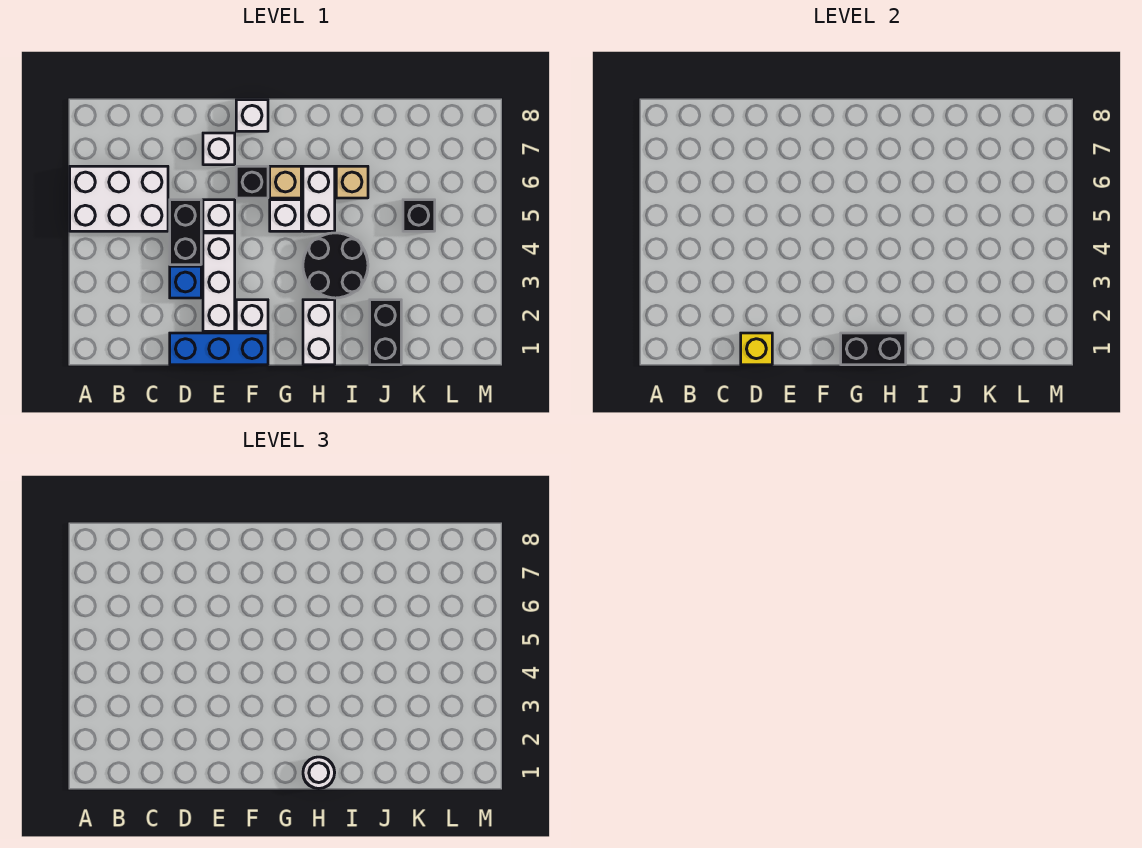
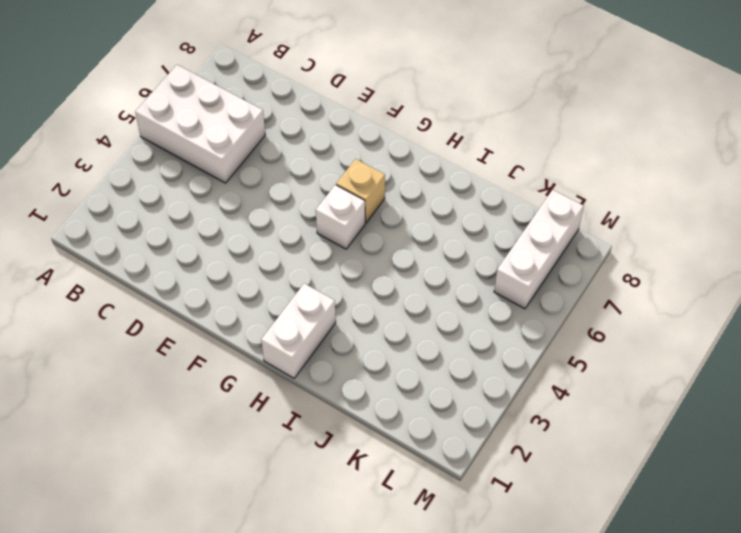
white 1x3 brick [494,190,584,309] -> white 1x3 brick moved to [203,233,235,331]
none -> blue 1x3 brick [170,333,268,365]
none -> blue 1x1 brick [170,266,201,298]
none -> black 1x2 brick [170,200,201,265]

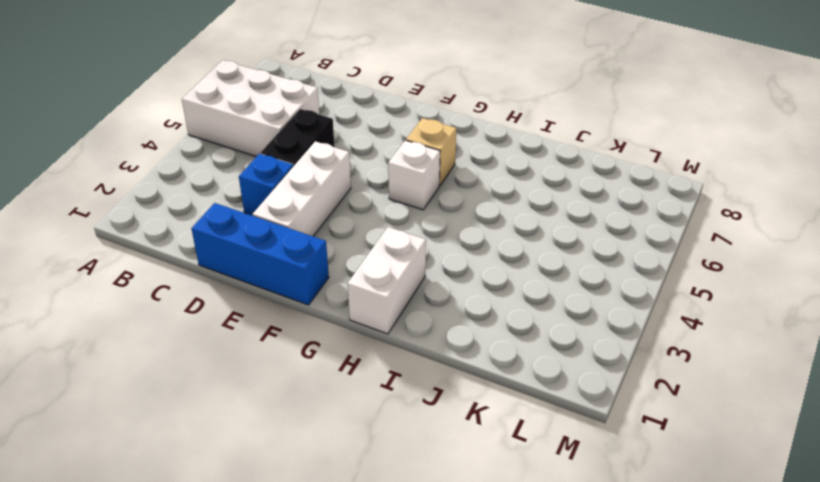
none -> white 1x1 brick [203,200,235,231]
none -> white 1x1 brick [203,133,235,165]
none -> white 1x1 brick [236,300,268,331]

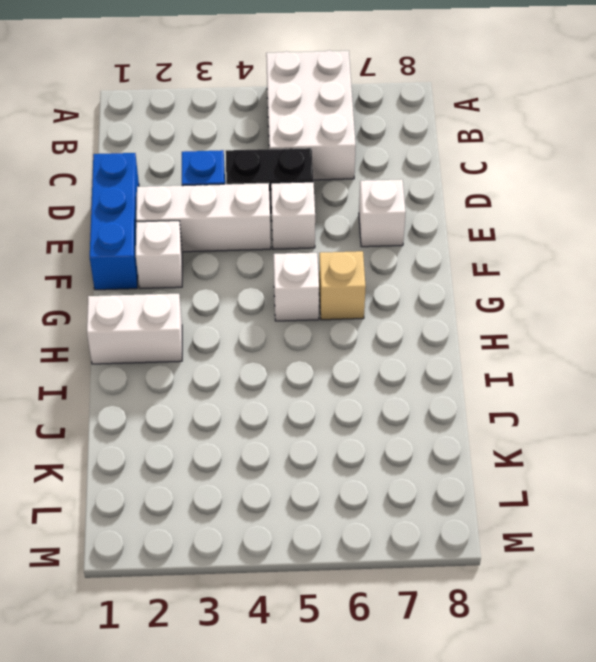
none -> black 1x1 brick [236,166,268,198]
none -> white 1x1 brick [236,100,268,131]
none -> black 2x2 round brick [303,233,368,298]

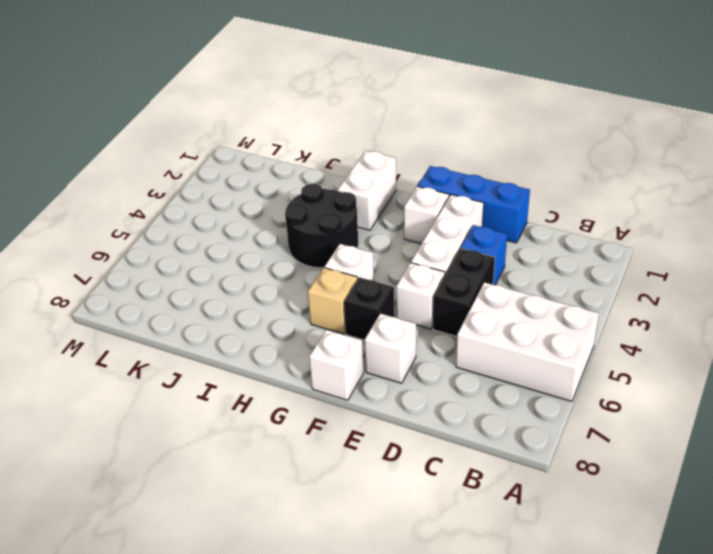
none -> white 1x2 brick [303,166,335,231]
none -> tan 1x1 brick [336,166,368,198]
none -> black 1x2 brick [370,300,401,365]

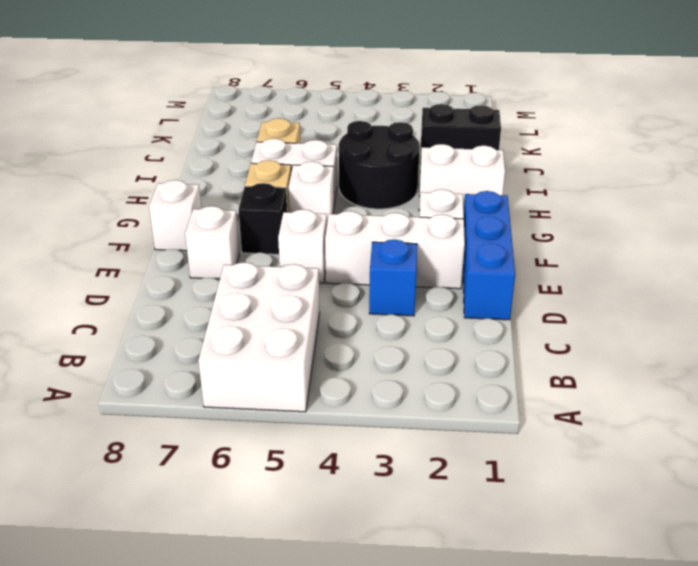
none -> black 1x2 brick [170,200,201,265]
none -> black 1x1 brick [403,200,435,231]
none -> yellow 1x1 brick [741,333,772,365]

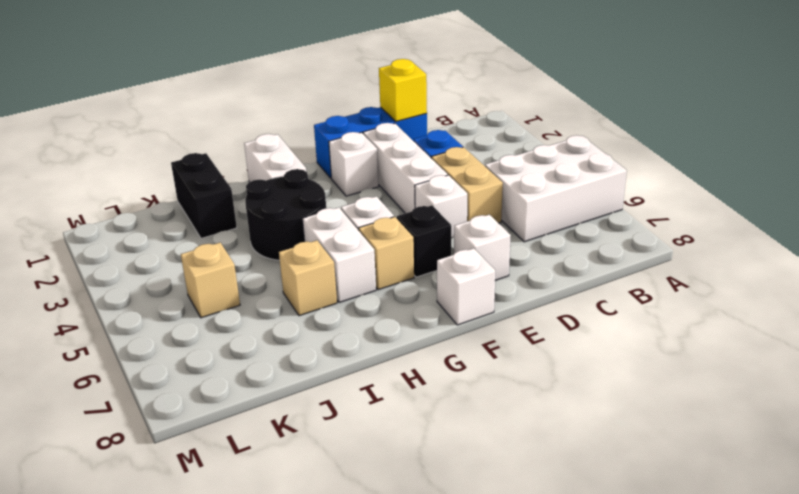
tan 1x2 brick [431,147,503,223] -> black 1x2 brick [170,200,201,265]
tan 1x1 brick [181,243,240,318] -> black 1x1 brick [403,200,435,231]
none -> black 1x2 brick [841,333,906,365]
none -> white 1x1 round brick [303,757,335,789]

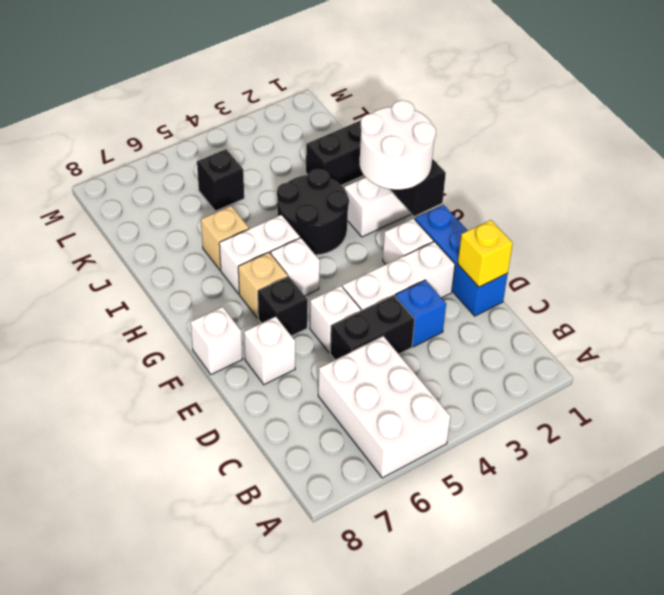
white 2x2 round brick [360,100,436,190] -> white 1x1 round brick [303,757,335,789]

